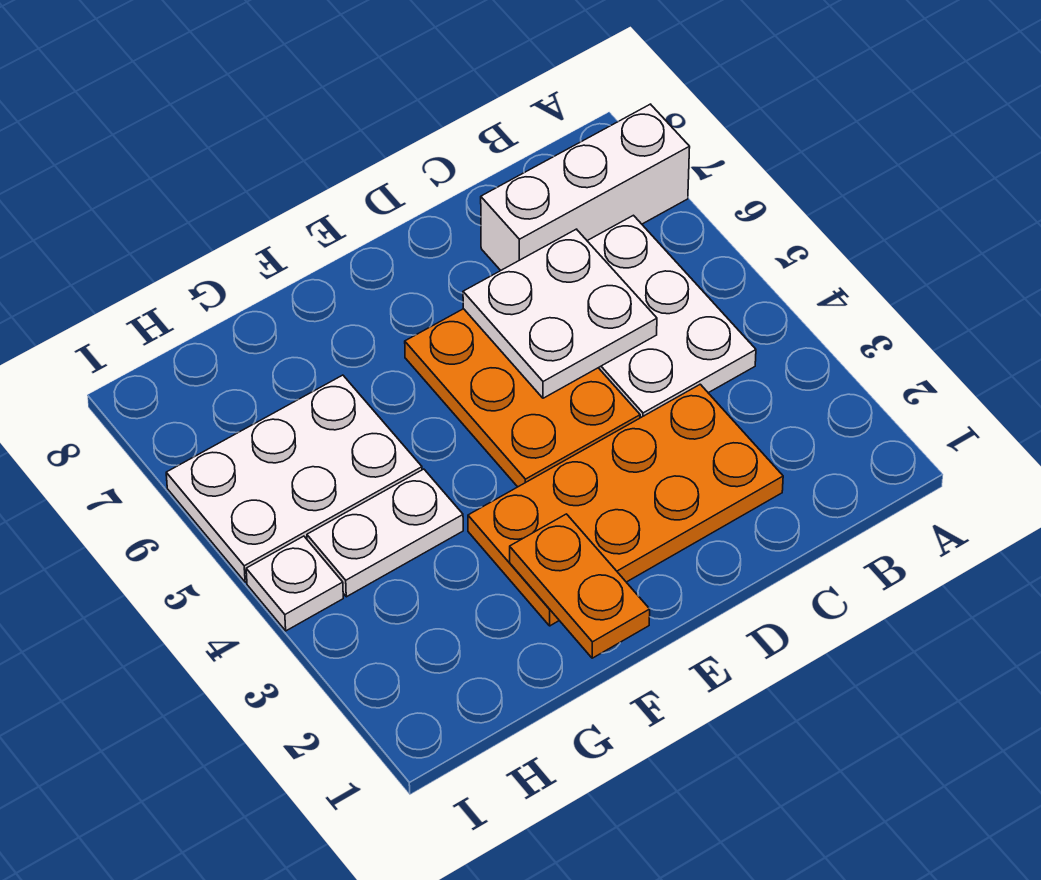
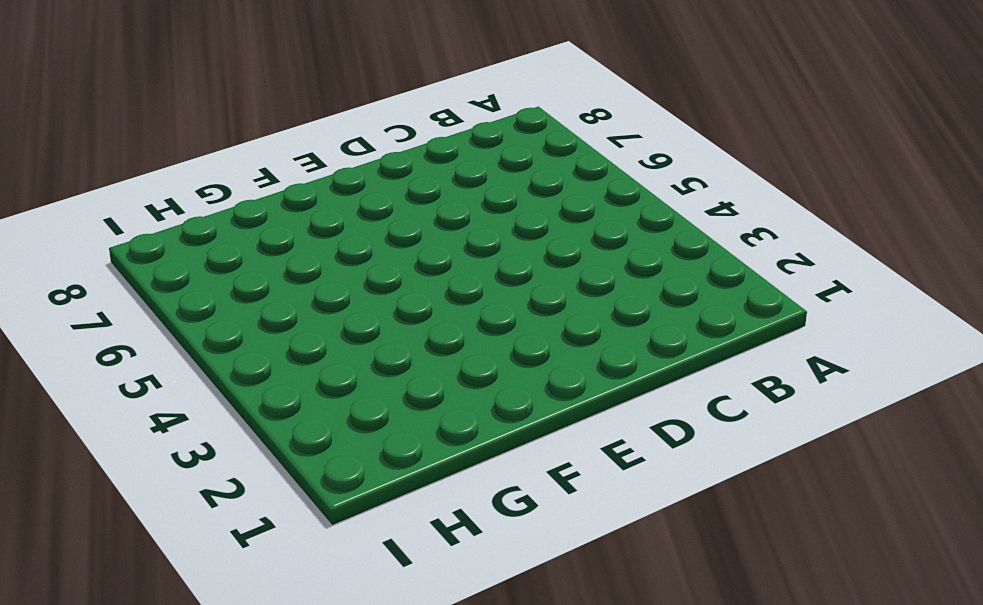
none -> white 1x3 brick [481,104,690,270]
none -> white 2x3 plate [588,215,756,418]

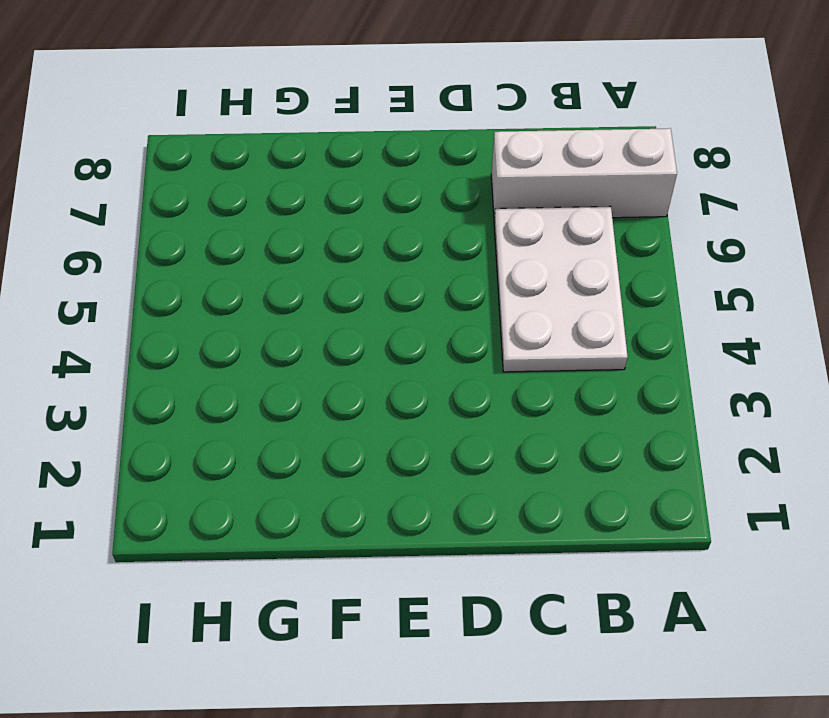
none -> orange 2x4 plate [468,384,783,626]
none -> orange 2x3 plate [405,309,640,487]

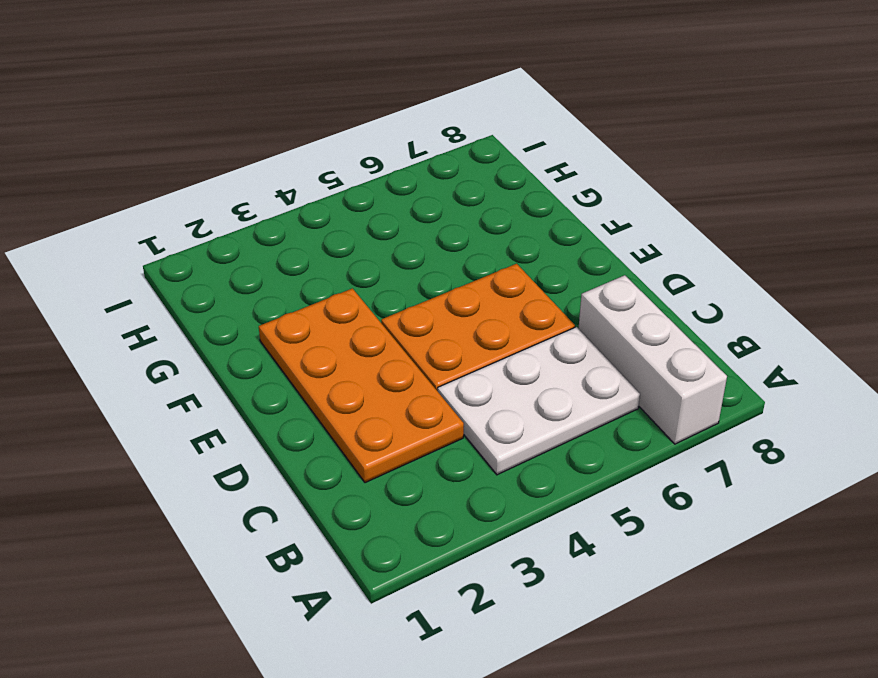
none -> white 1x2 plate [307,469,463,597]
none -> white 2x3 plate [166,375,422,582]

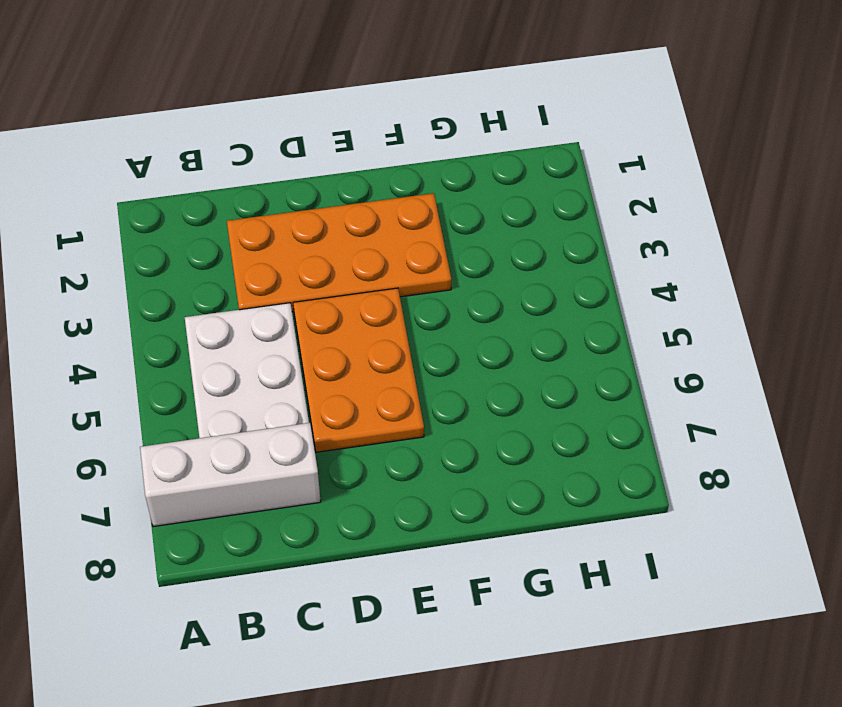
none -> white 1x2 plate [307,469,463,597]
none -> white 2x3 plate [166,375,422,582]

